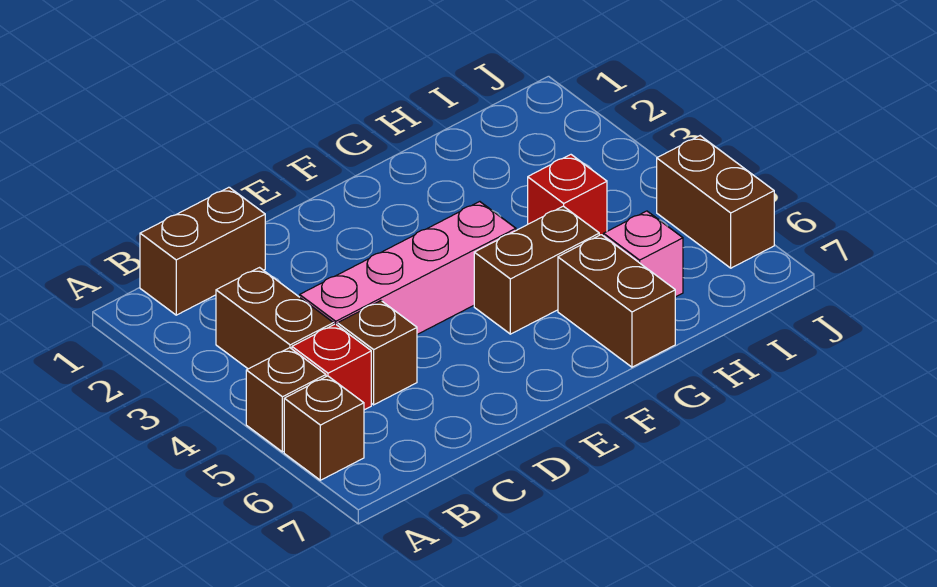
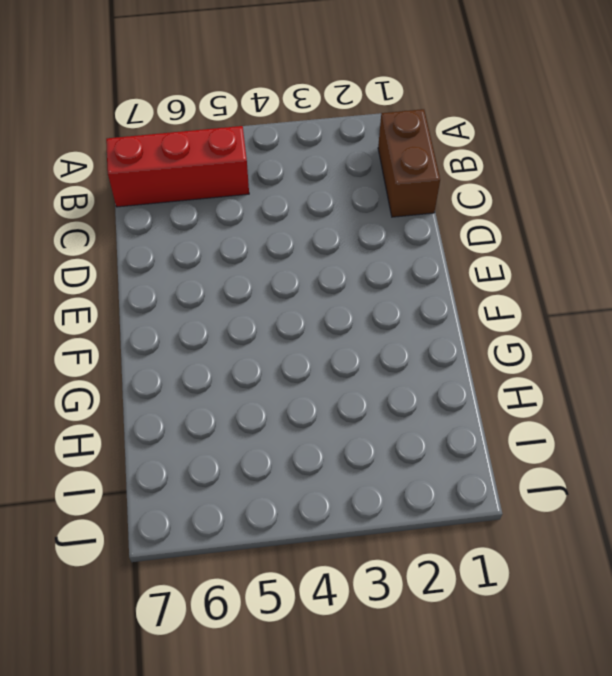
red 1x3 brick [106,126,249,207] -> red 1x1 brick [292,324,371,410]
none -> brown 1x1 brick [246,348,326,452]
none -> brown 1x1 brick [284,376,364,480]
none -> brown 1x2 brick [216,268,334,369]

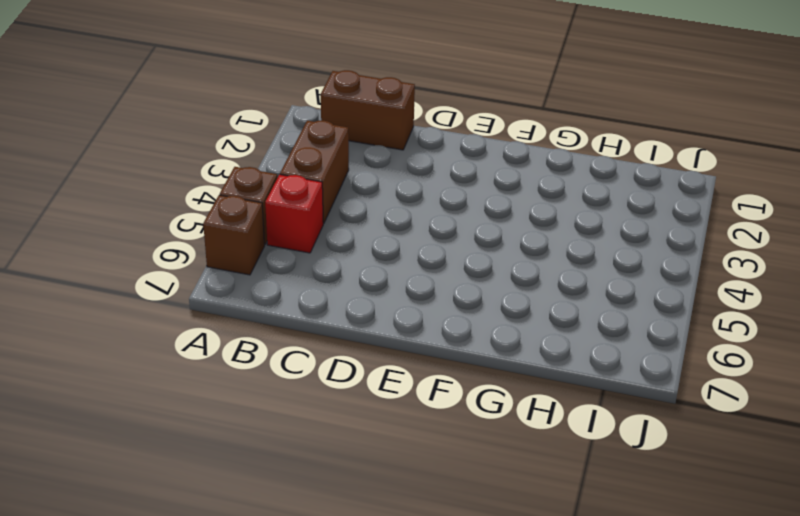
none -> pink 1x4 brick [300,202,516,334]
none -> brown 1x1 brick [338,301,417,405]
none -> brown 1x2 brick [474,206,599,334]

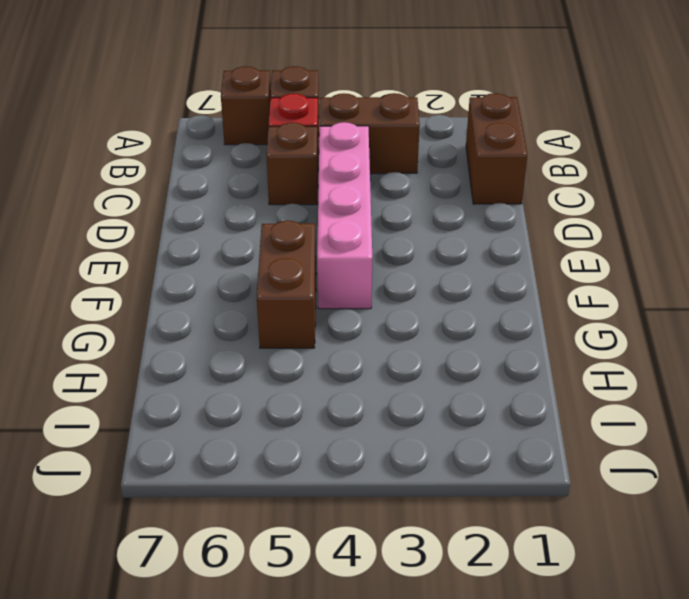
none -> brown 1x2 brick [558,235,675,367]
none -> red 1x1 brick [528,155,607,235]
none -> pink 1x1 brick [603,211,683,297]

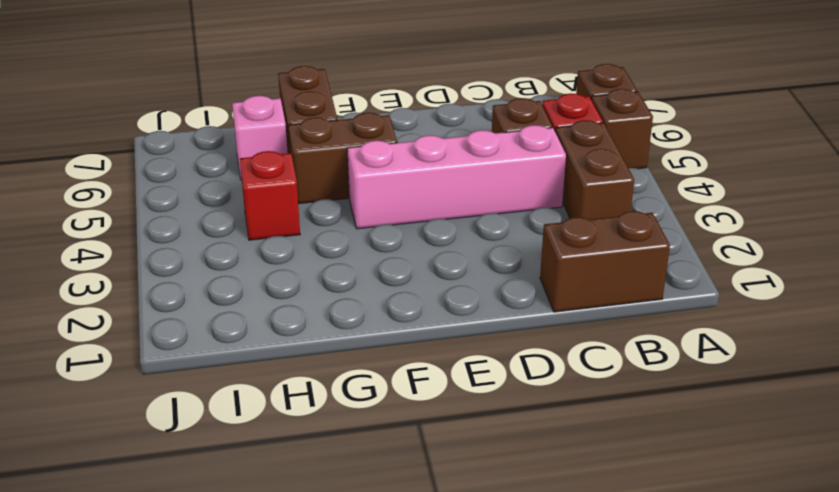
none -> brown 1x2 brick [657,136,774,268]

